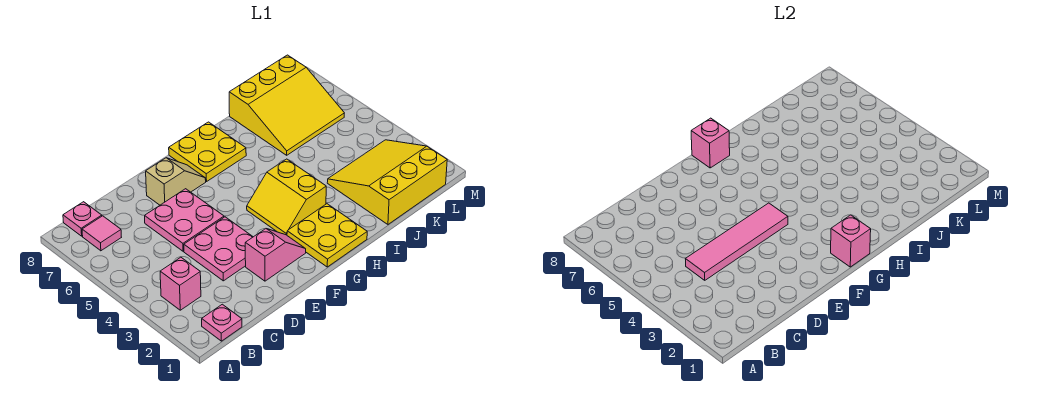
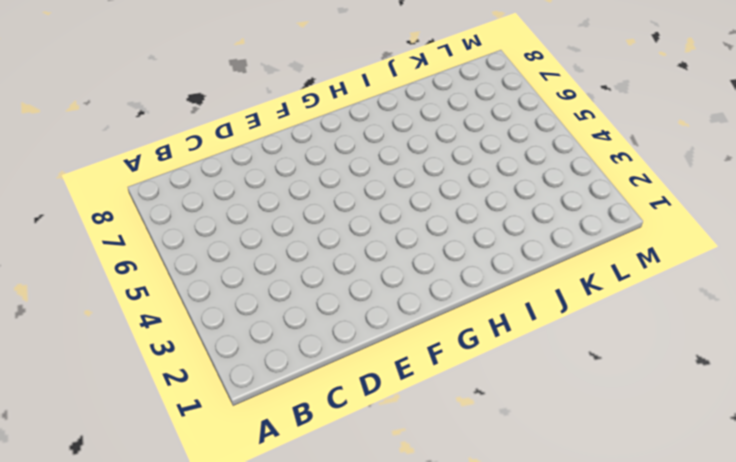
none -> pink 1x1 plate [202,304,242,341]
none -> pink 1x1 brick [160,257,201,310]
none -> pink 1x1 tile [82,216,121,251]

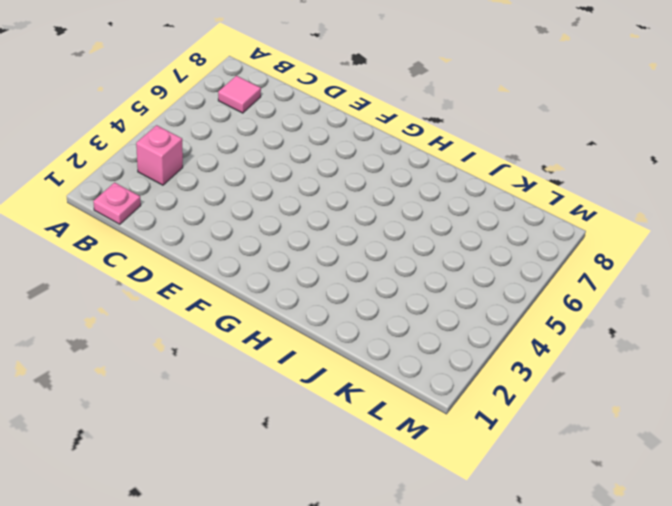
none -> pink 1x1 plate [63,202,102,236]
none -> pink 2x2 plate [184,217,253,281]
none -> pink 2x2 plate [145,189,224,251]

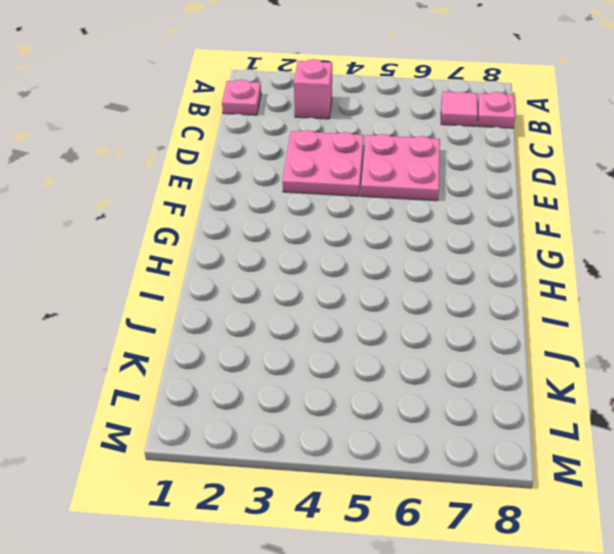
none -> pink 1x2 slope [245,229,306,281]
none -> tan 1x2 slope [146,158,206,205]
none -> yellow 2x2 plate [287,204,367,267]

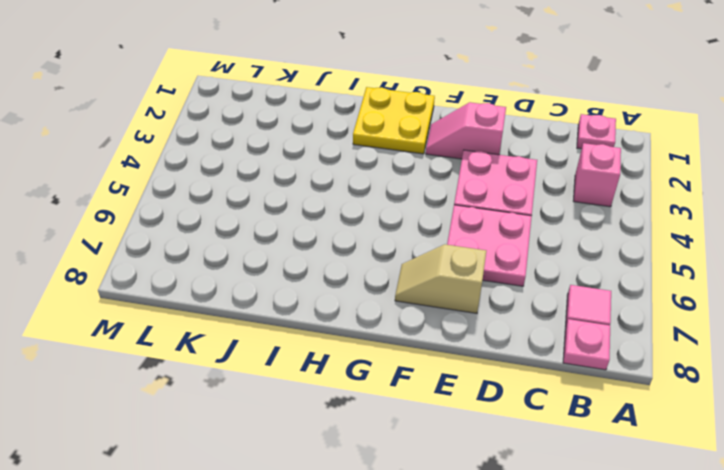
none -> yellow 2x2 slope [247,159,326,235]
none -> yellow 2x2 plate [169,122,246,182]
none -> yellow 3x3 slope [327,140,447,224]

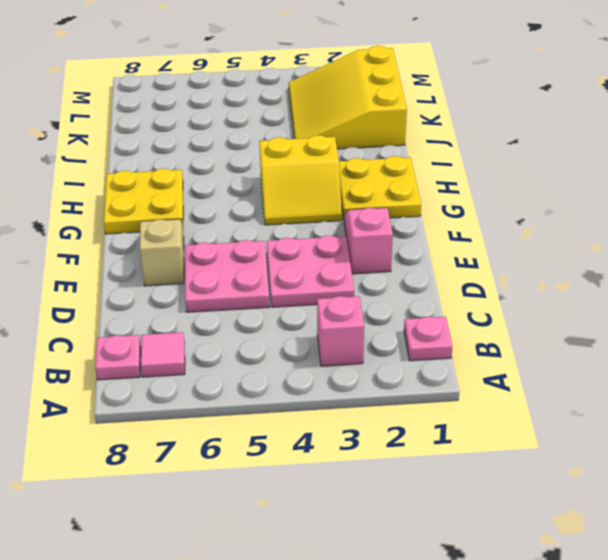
none -> yellow 3x3 slope [229,55,344,155]
none -> pink 1x4 tile [686,203,788,280]
none -> pink 1x1 brick [831,215,871,267]

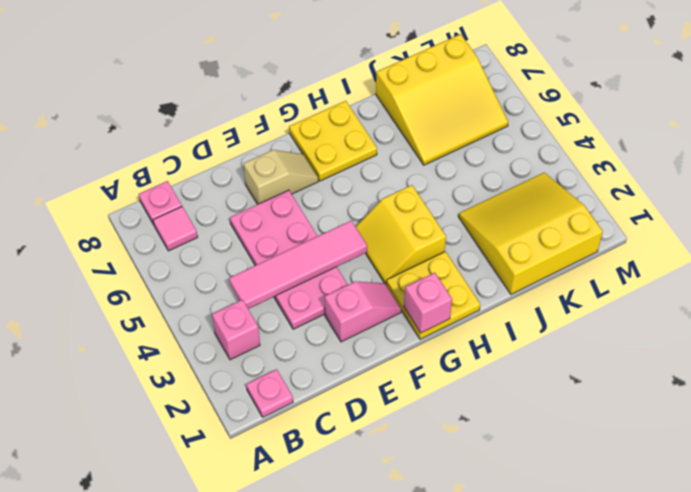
none -> pink 1x1 brick [691,118,730,168]

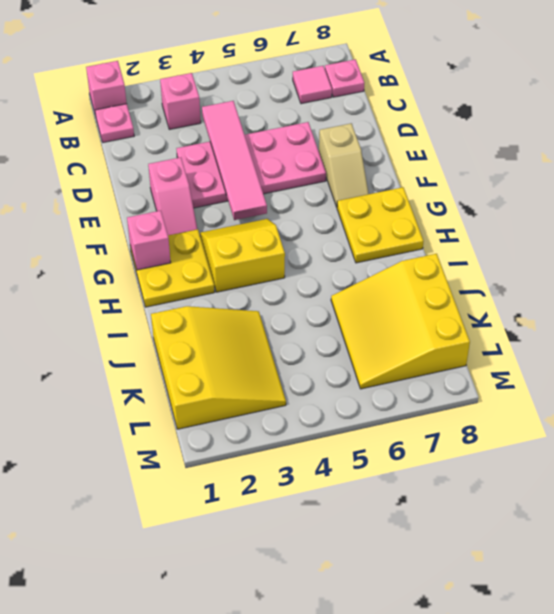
pink 1x1 brick [86,61,127,116] -> pink 1x1 brick moved to [691,118,730,168]

